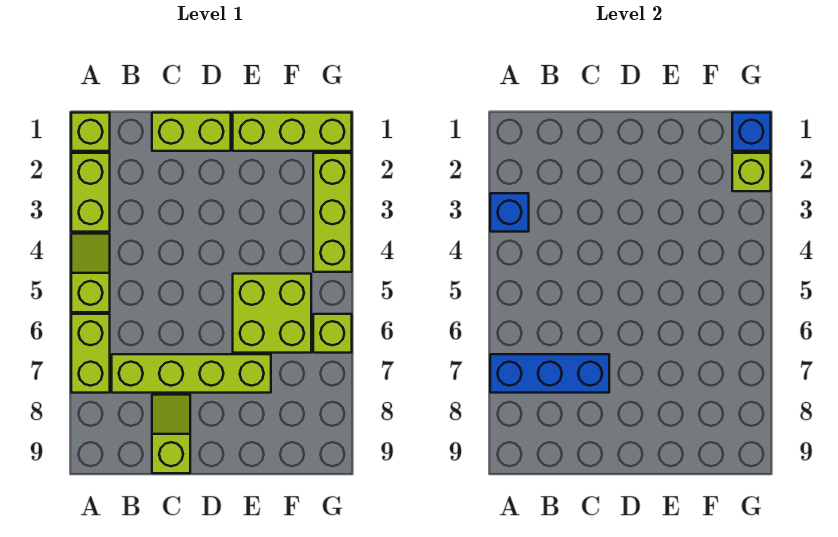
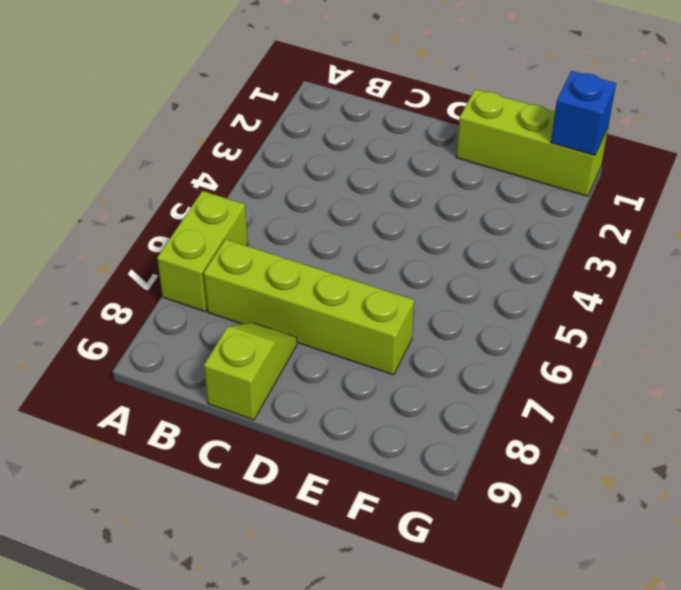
none -> lime 1x1 brick [71,113,110,151]
none -> lime 1x2 brick [71,153,110,232]
none -> lime 1x2 slope [71,234,110,312]

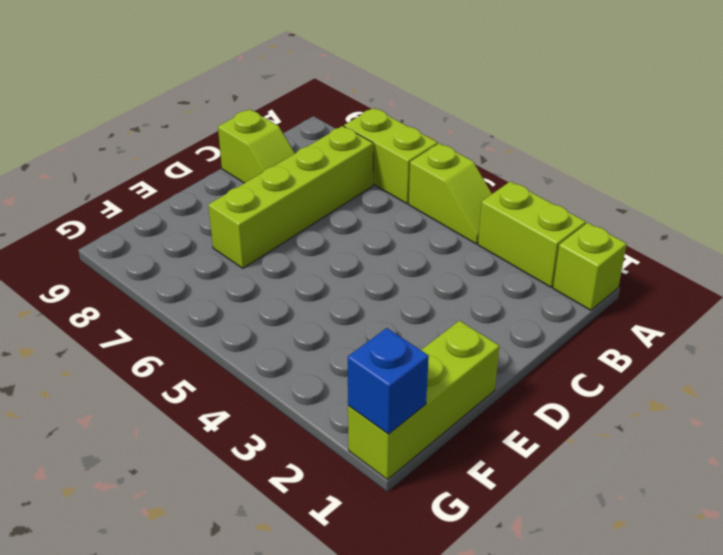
none -> lime 1x2 brick [152,113,231,151]
none -> lime 2x2 brick [233,274,311,353]
none -> lime 1x3 brick [313,153,352,272]

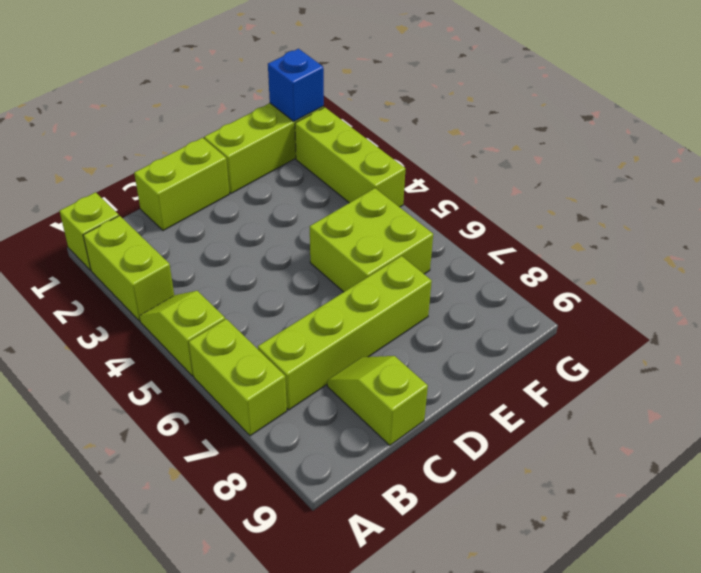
none -> lime 1x1 brick [313,314,352,353]
none -> blue 1x1 brick [490,193,529,232]
none -> blue 1x3 brick [490,354,609,393]

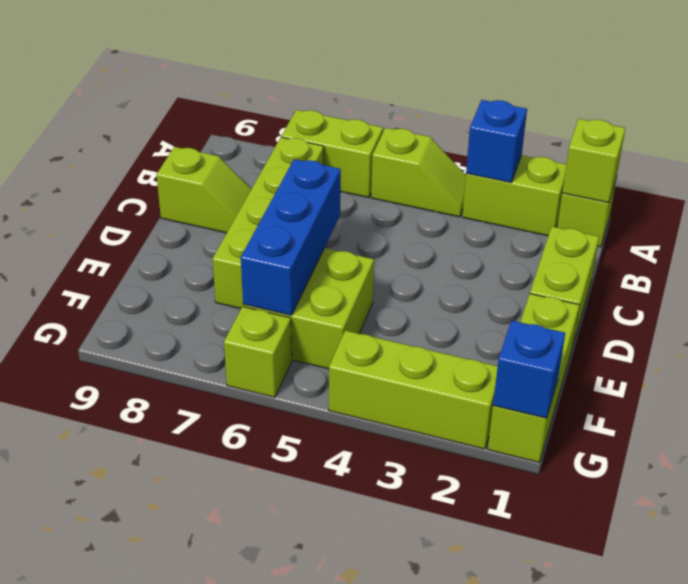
lime 1x1 brick [562,119,625,203] -> lime 1x1 brick moved to [732,153,771,191]
blue 1x3 brick [241,159,341,315] -> blue 1x3 brick moved to [490,354,609,393]

